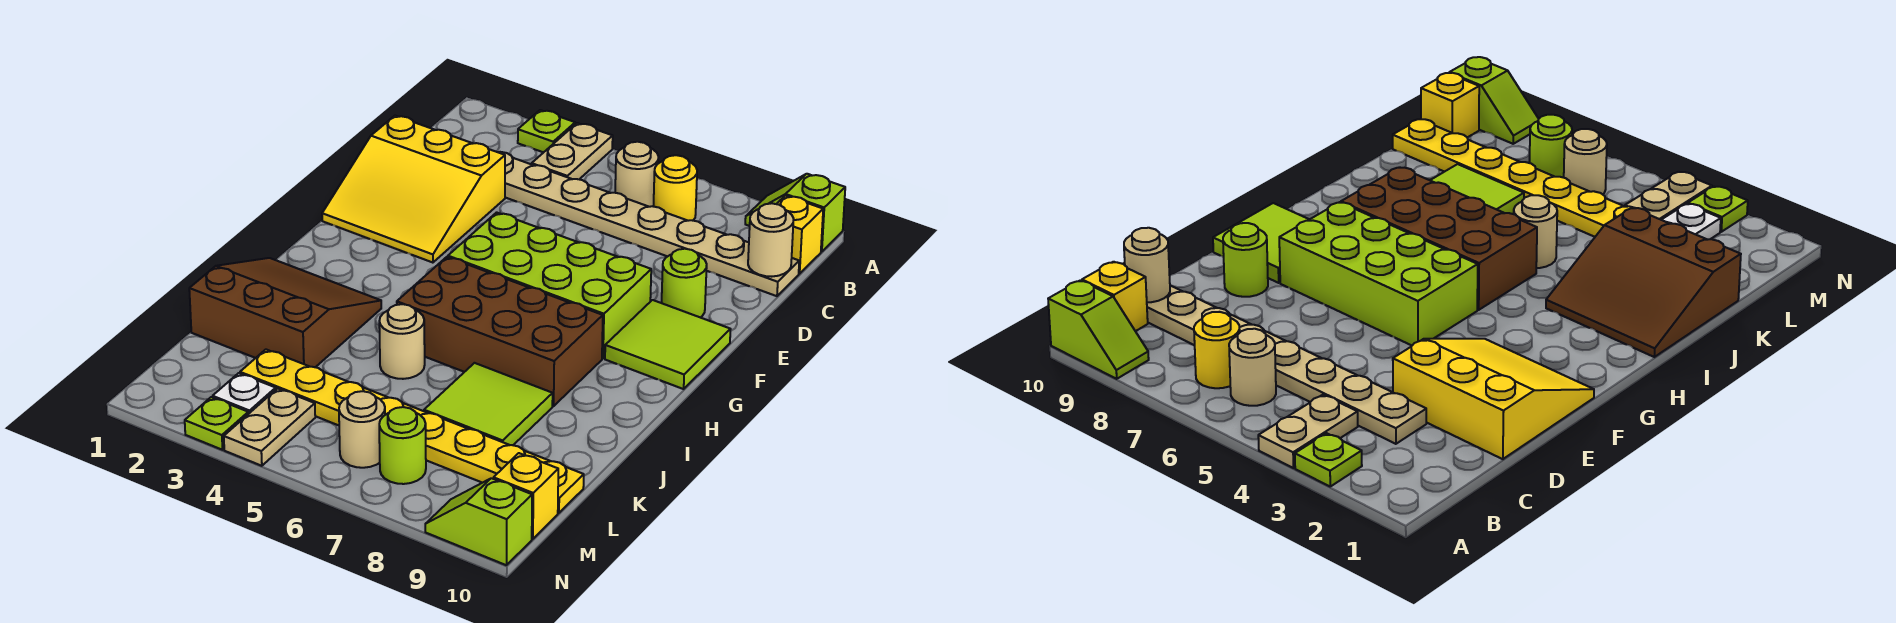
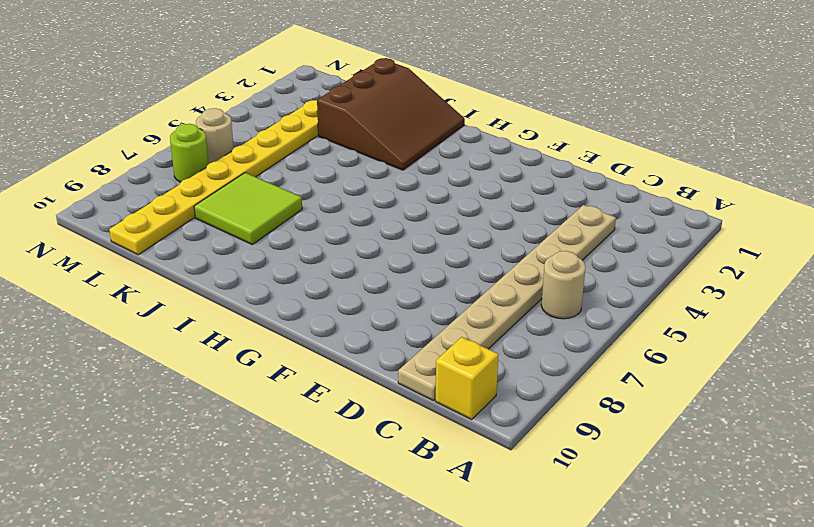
none -> lime 1x1 plate [518,110,575,152]
none -> tan 1x2 plate [532,123,613,179]
none -> lime 1x2 slope [745,174,845,252]

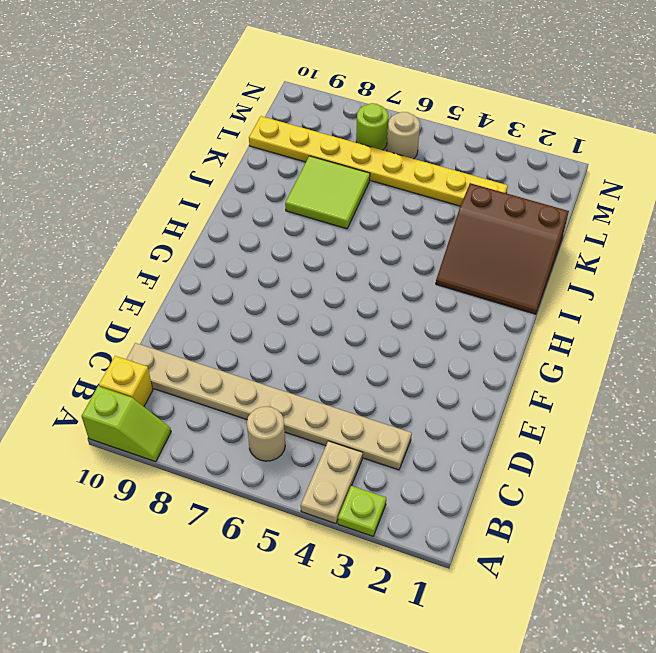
none -> yellow 1x1 round brick [653,155,697,221]
none -> yellow 3x3 slope [322,116,505,263]
none -> lime 1x1 round brick [662,249,707,317]

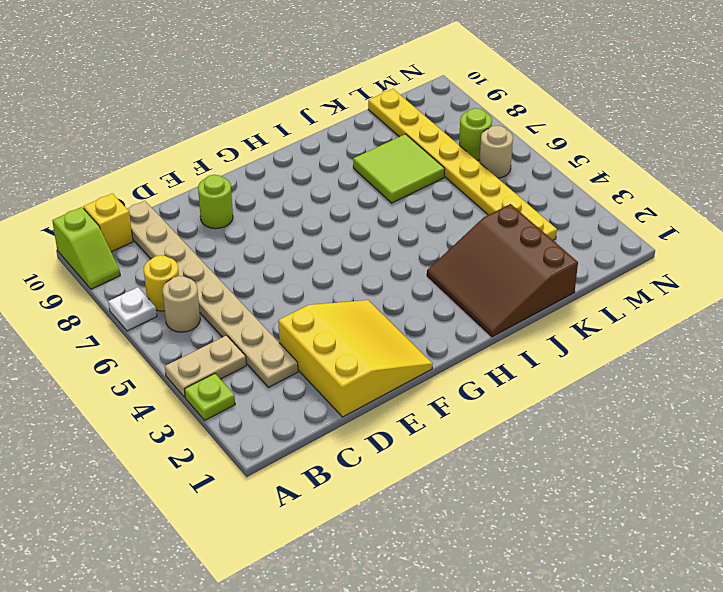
white 1x1 plate [108,287,157,331] -> white 1x1 plate moved to [213,373,276,414]
none -> lime 2x4 brick [448,212,651,359]
none -> lime 2x2 tile [605,300,730,389]
none -> brown 2x4 brick [397,257,603,406]

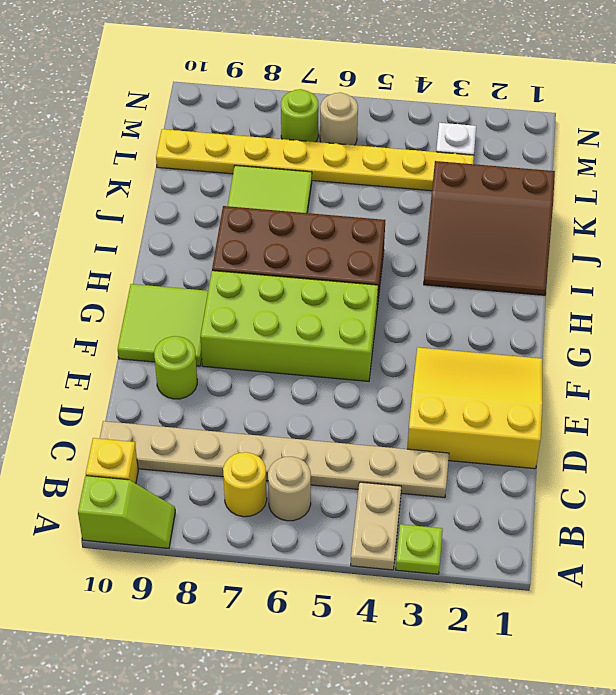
none -> tan 1x1 round brick [379,304,425,379]
none -> tan 1x2 plate [224,388,315,466]
none -> yellow 1x1 brick [494,453,558,539]

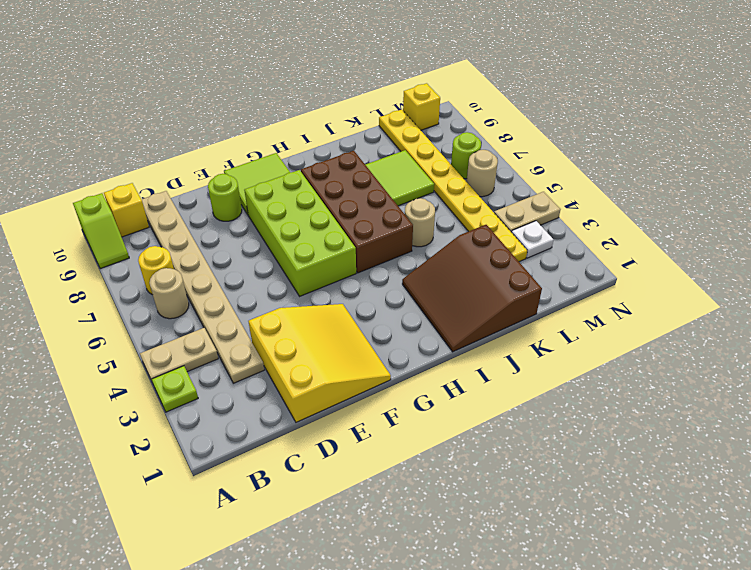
none -> lime 1x1 plate [185,397,248,450]
none -> lime 1x2 slope [425,478,532,565]
none -> tan 1x1 round brick [748,203,794,277]

